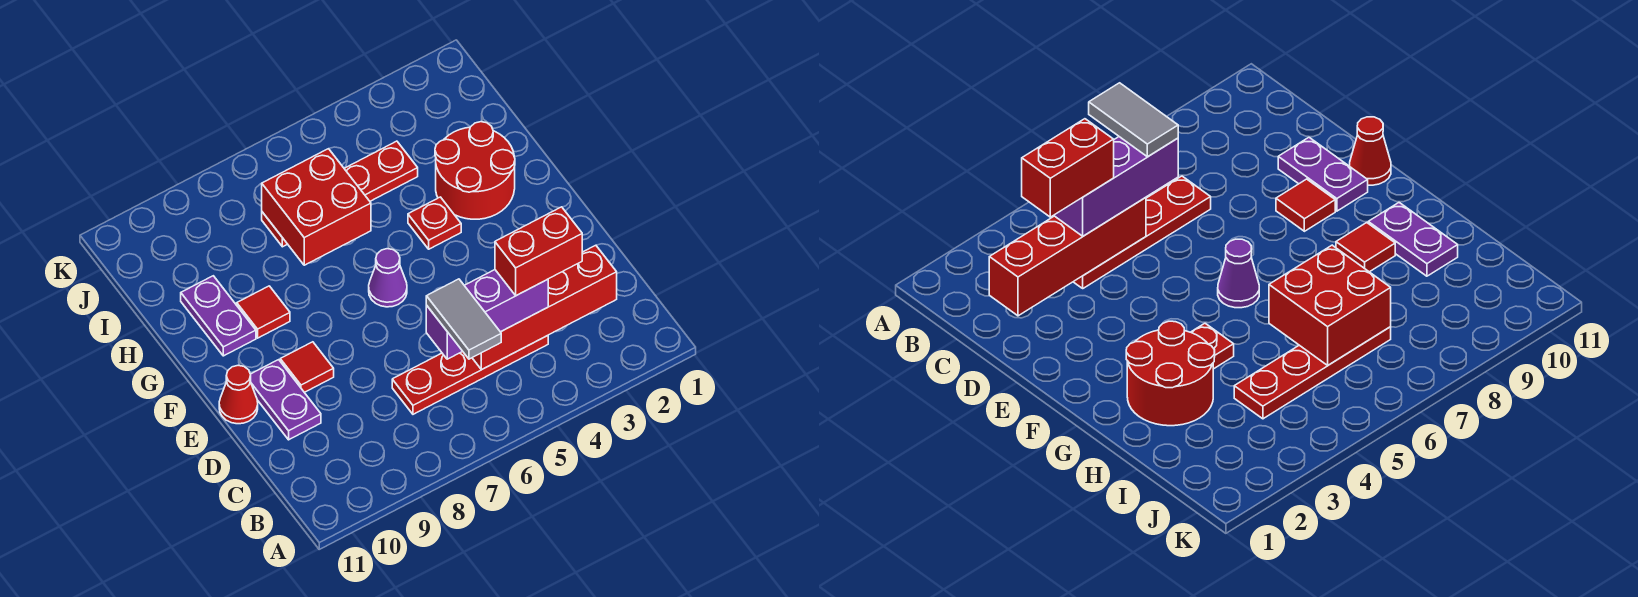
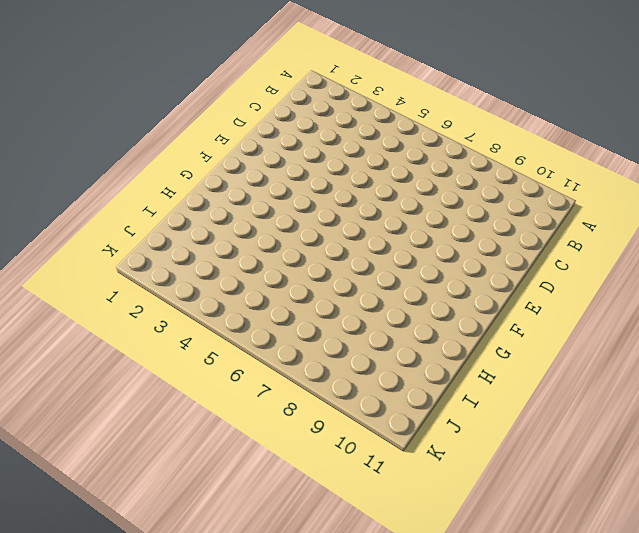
none -> red 1x4 plate [392,336,548,414]
none -> purple 1x2 plate [250,360,321,440]
none -> red 1x1 tile [280,342,334,392]

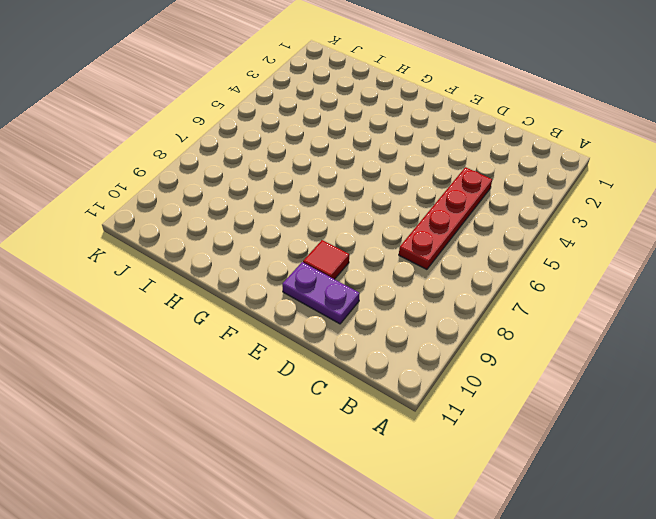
none -> red 1x1 cone [219,365,258,424]
none -> purple 1x1 cone [369,249,407,307]
none -> red 2x2 round brick [435,122,515,219]

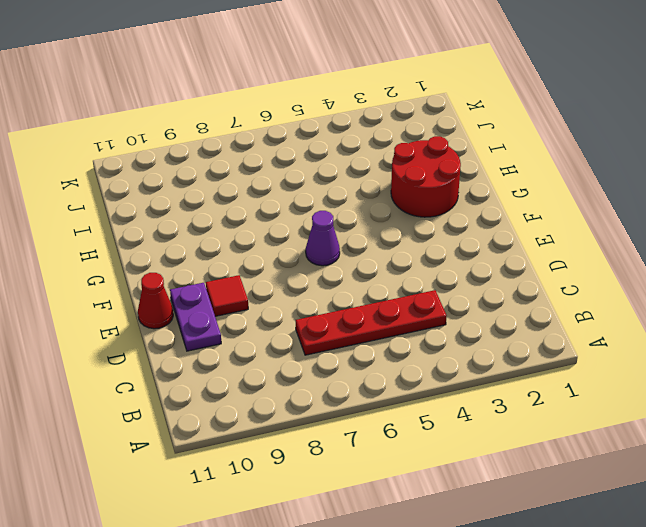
none -> red 1x1 plate [408,197,461,249]
none -> red 1x1 tile [237,286,290,338]
none -> purple 1x2 plate [181,276,256,356]

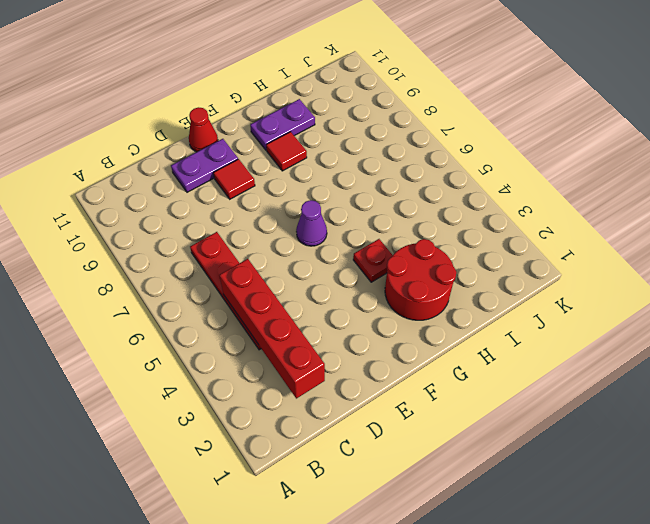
none -> red 1x4 plate [262,141,418,247]
none -> red 2x2 brick [262,149,371,265]
none -> purple 1x3 brick [426,270,548,359]

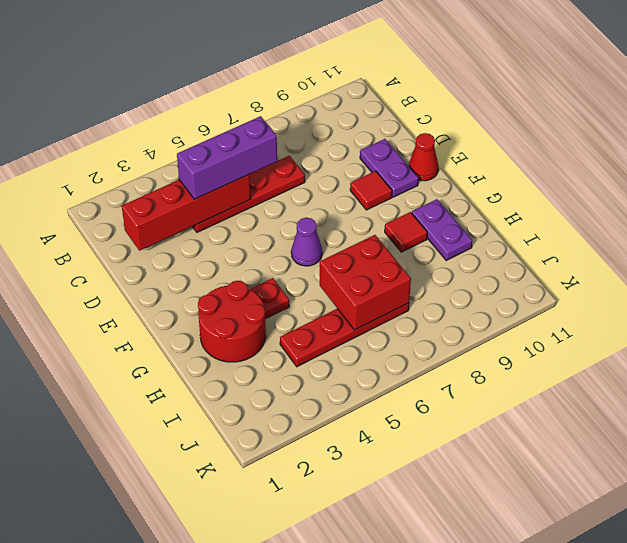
none -> grey 1x2 tile [426,279,501,359]
none -> red 1x2 brick [495,207,582,296]

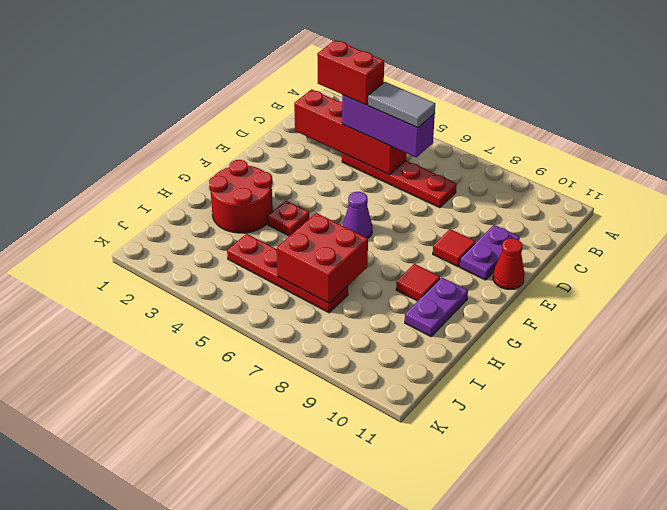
grey 1x2 tile [368,82,435,128] -> grey 1x2 tile turned to [426,279,501,359]

